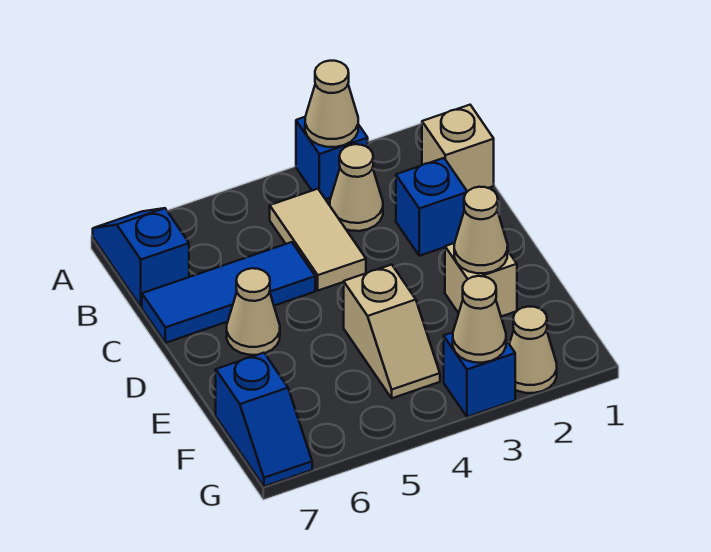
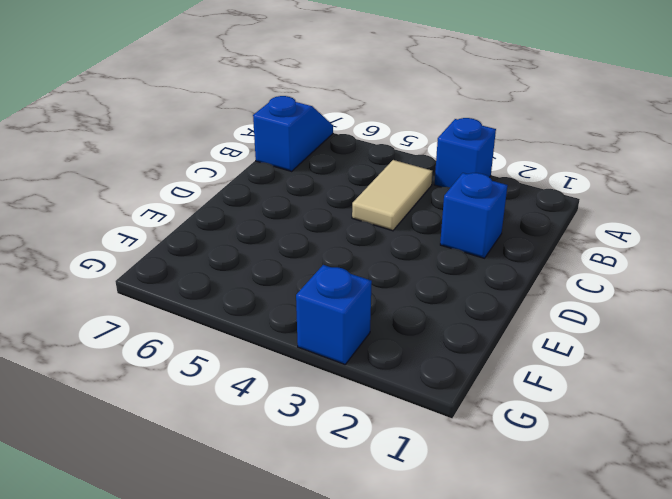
none -> tan 1x1 brick [422,105,494,192]
none -> tan 1x1 cone [330,144,383,231]
none -> blue 1x3 tile [142,242,315,343]

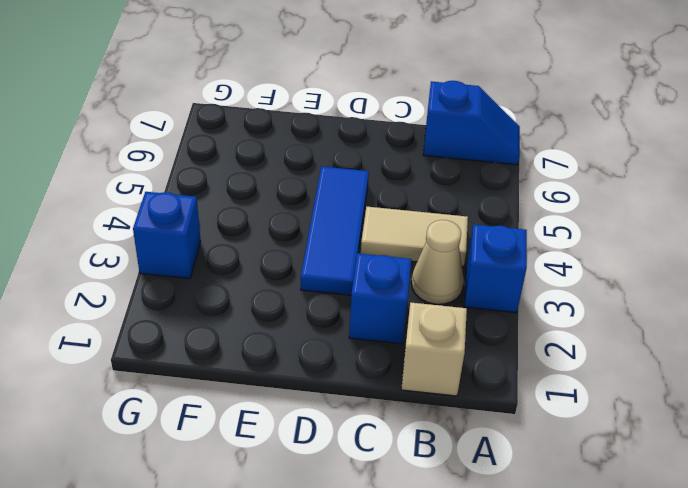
blue 1x3 tile [301,166,369,295] -> blue 1x3 tile moved to [142,242,315,343]
none -> tan 1x1 cone [227,268,280,355]
none -> tan 1x1 brick [445,243,517,316]
none -> tan 1x2 slope [344,265,440,398]

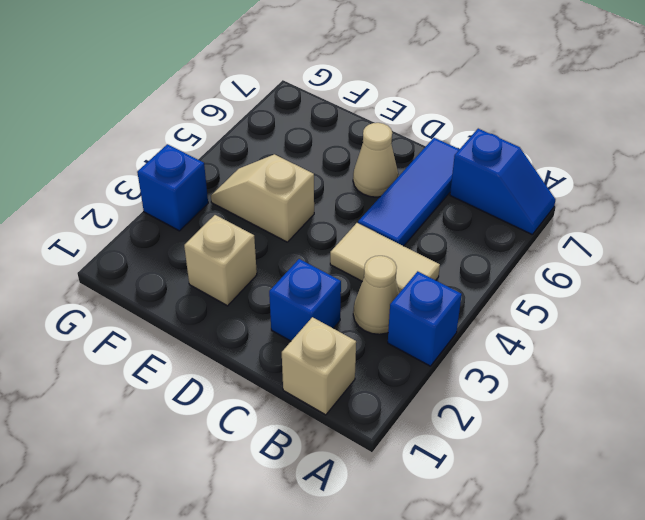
none -> blue 1x2 slope [216,353,312,486]
none -> tan 1x1 cone [509,307,557,393]
none -> tan 1x1 cone [305,61,358,147]

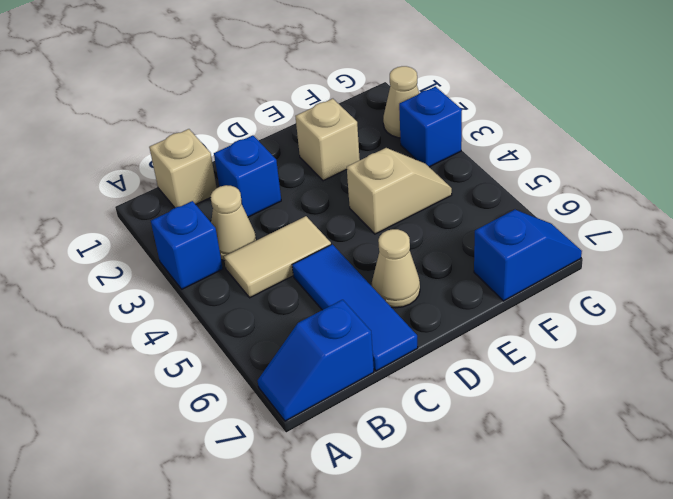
none -> tan 1x1 cone [305,61,358,147]
none -> tan 1x1 cone [454,187,508,273]
none -> tan 1x1 cone [453,276,506,363]

